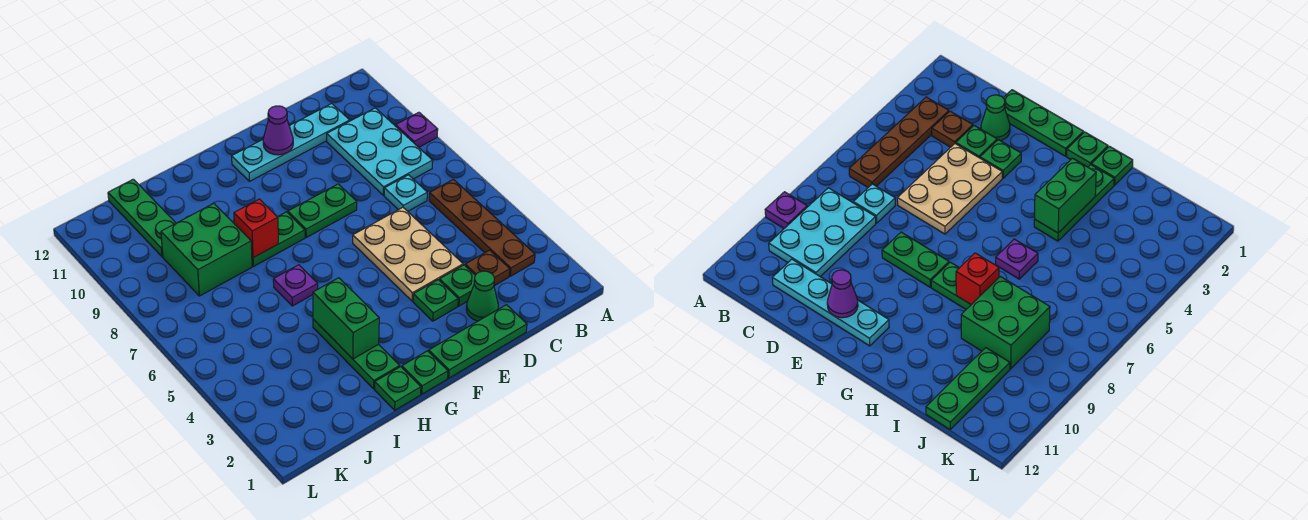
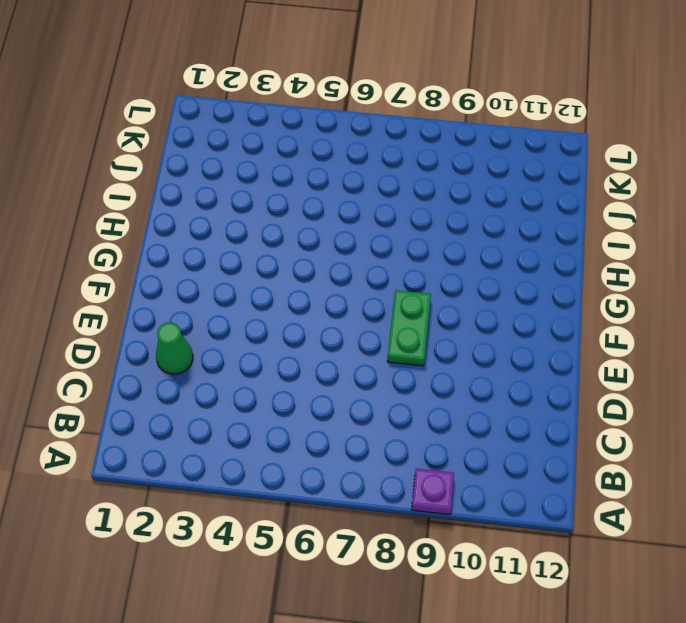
none -> brown 1x4 plate [429,179,535,276]
none -> cyan 2x3 plate [327,108,433,195]
none -> brown 1x1 plate [465,250,510,286]

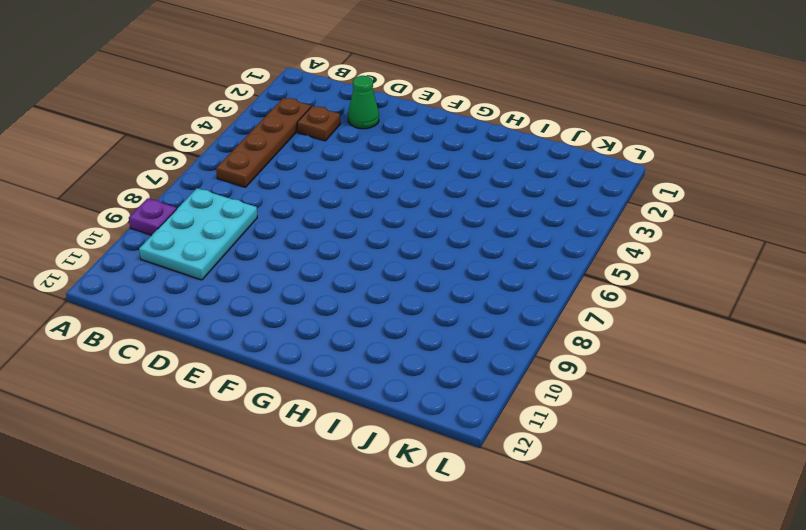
none -> cyan 1x1 plate [384,175,427,211]
none -> cyan 1x4 plate [232,104,350,182]
none -> green 1x3 plate [429,305,527,378]

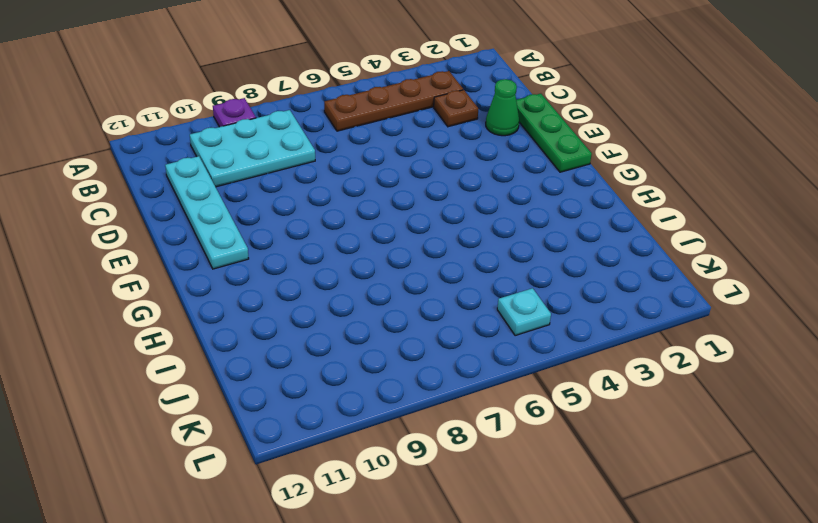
cyan 1x1 plate [497,288,551,336] -> cyan 1x1 plate moved to [384,175,427,211]
none -> green 1x1 plate [439,265,475,306]
none -> tan 2x3 plate [353,207,463,301]
none -> green 1x1 plate [413,280,458,321]

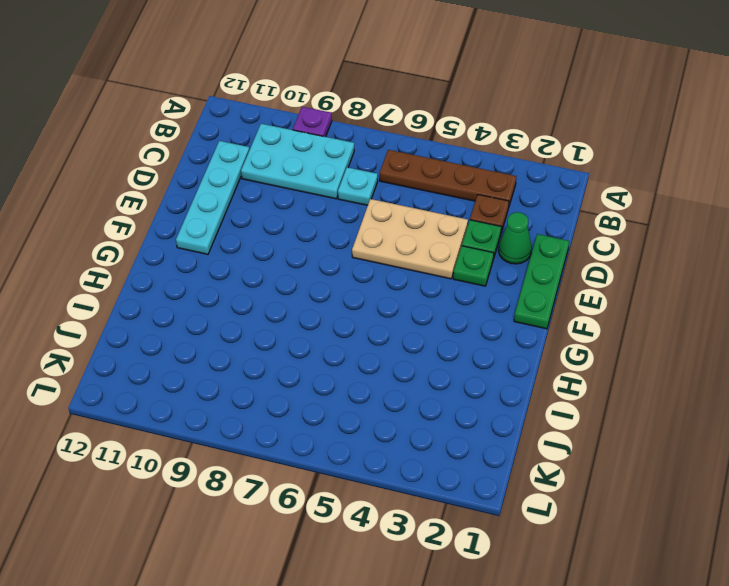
none -> green 1x2 plate [288,184,357,237]
none -> green 1x1 plate [402,351,448,394]
none -> green 1x2 plate [252,212,305,266]

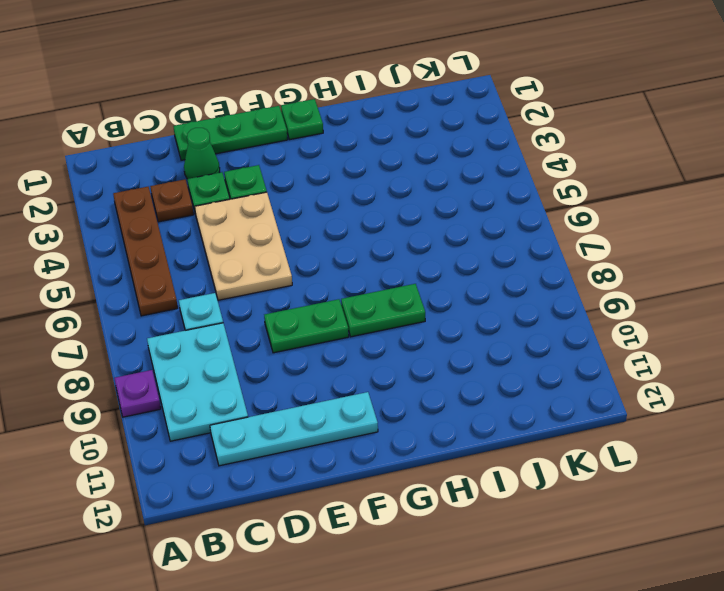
none -> green 1x1 plate [375,367,421,410]
none -> green 1x3 plate [313,319,400,389]
none -> purple 1x1 plate [273,265,318,306]

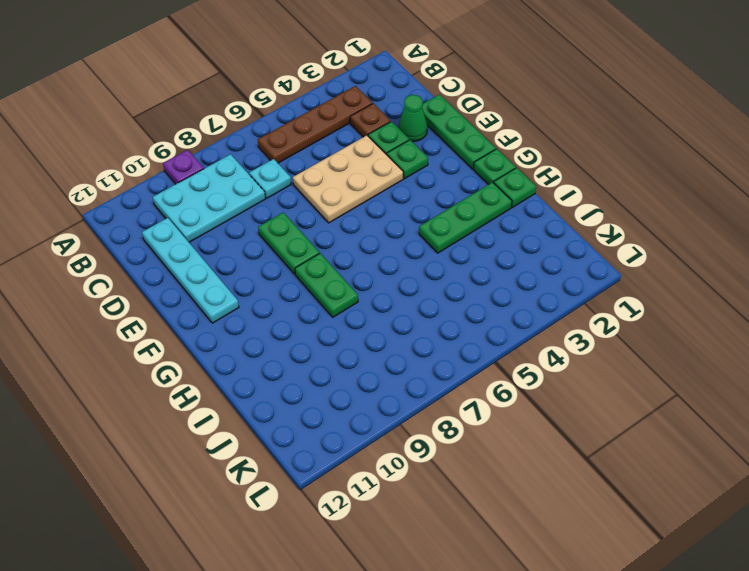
none -> purple 1x1 plate [273,265,318,306]
none -> green 2x2 brick [161,203,252,296]
none -> green 1x3 plate [108,179,176,257]

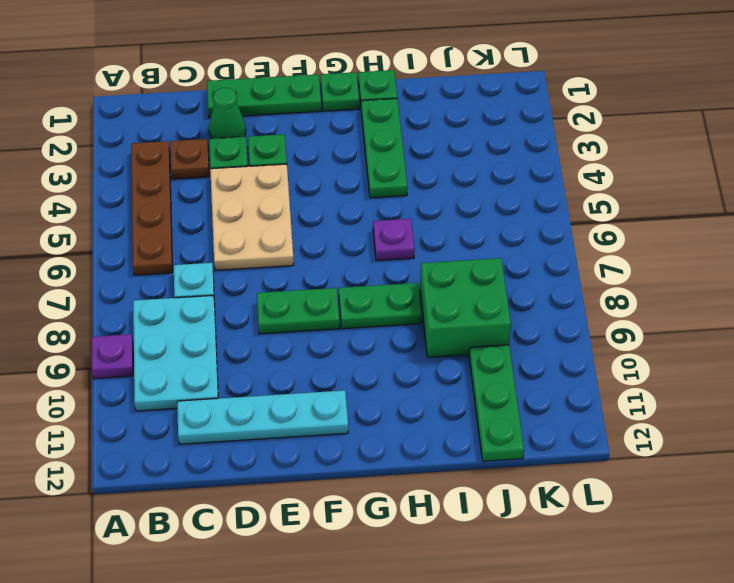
none -> purple 1x1 cone [263,106,293,155]
none -> green 1x2 brick [313,278,379,359]
none -> red 1x1 brick [234,199,278,258]

